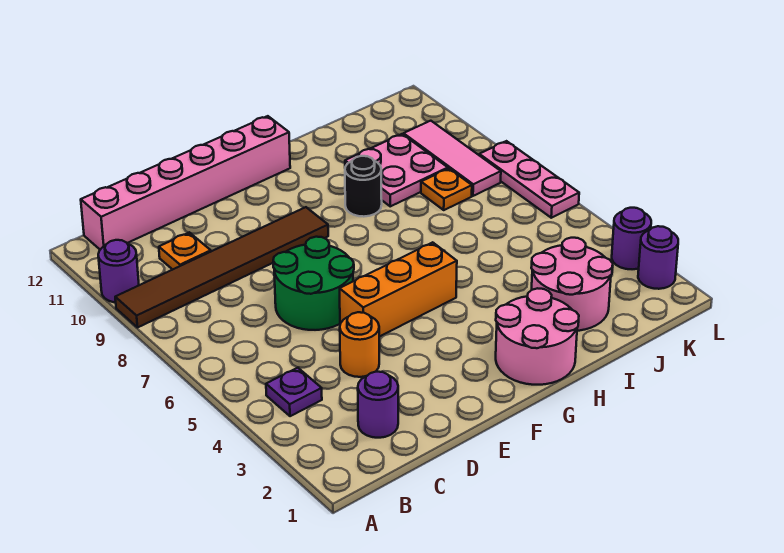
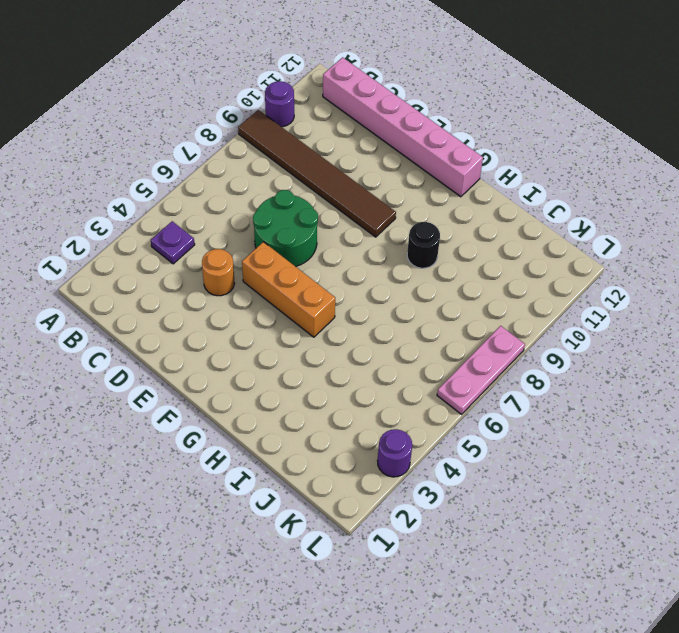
none -> purple 1x1 round brick [358,372,398,438]
none -> orange 1x1 plate [159,232,211,270]
none -> pink 2x2 round brick [496,288,579,385]

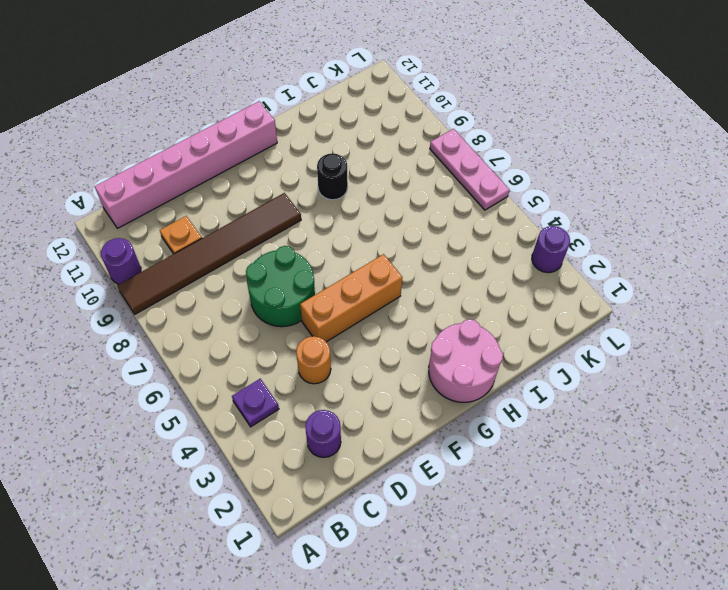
none -> pink 2x2 round brick [531,238,613,331]
none -> pink 2x2 plate [345,134,448,206]
none -> orange 1x1 plate [421,169,472,210]

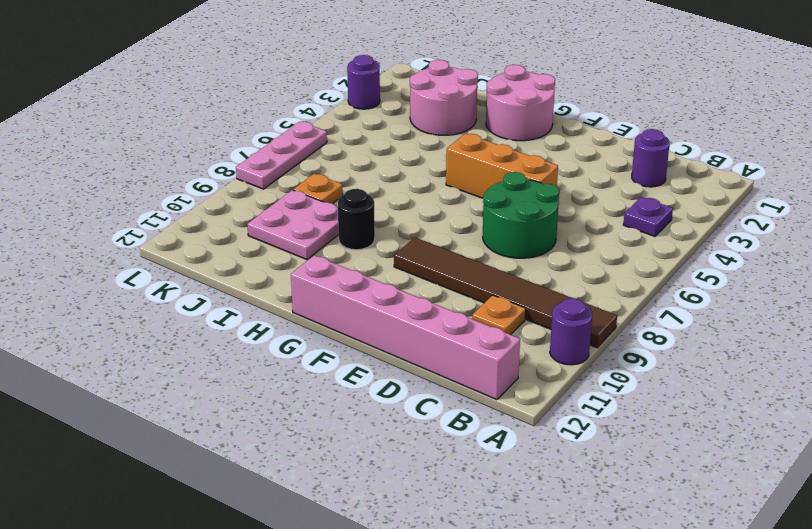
none -> orange 1x1 round brick [340,312,379,377]
none -> pink 1x3 tile [404,121,501,196]
none -> purple 1x1 round brick [638,226,678,289]

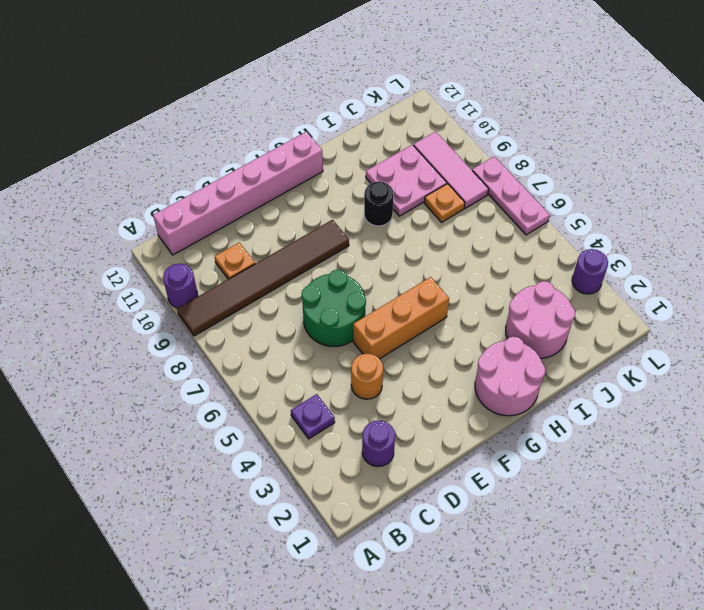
none -> purple 1x1 round brick [638,226,678,289]

